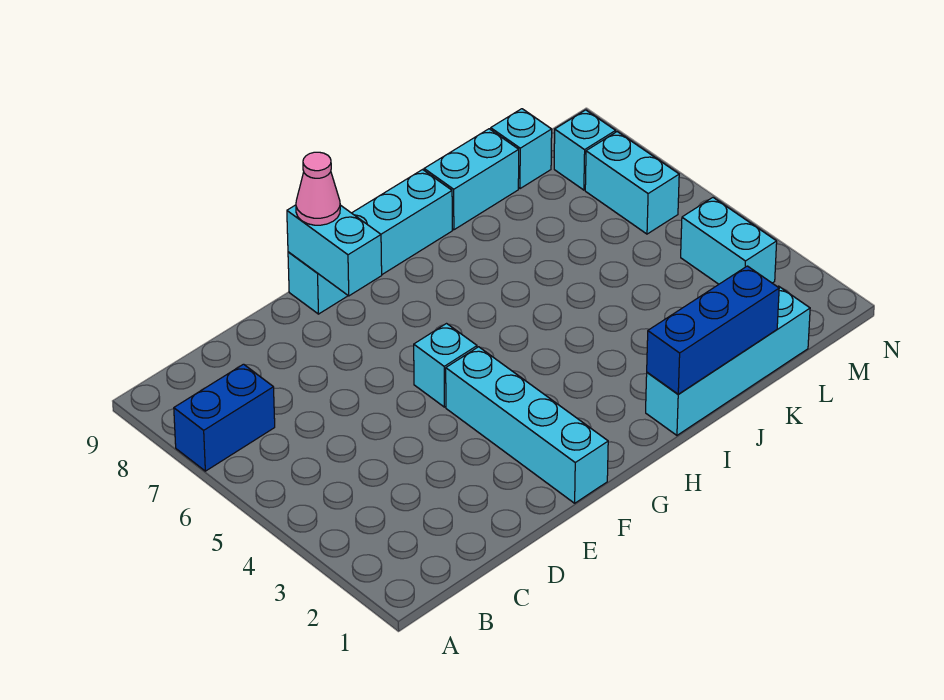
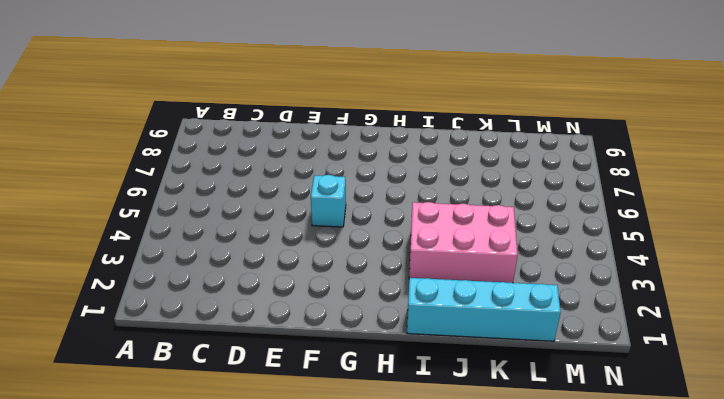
pink 2x3 brick [409,202,518,283] -> none
none -> blue 1x2 brick [174,364,275,471]
none -> cyan 1x4 brick [446,347,608,503]
none -> cyan 1x4 brick [288,170,452,314]

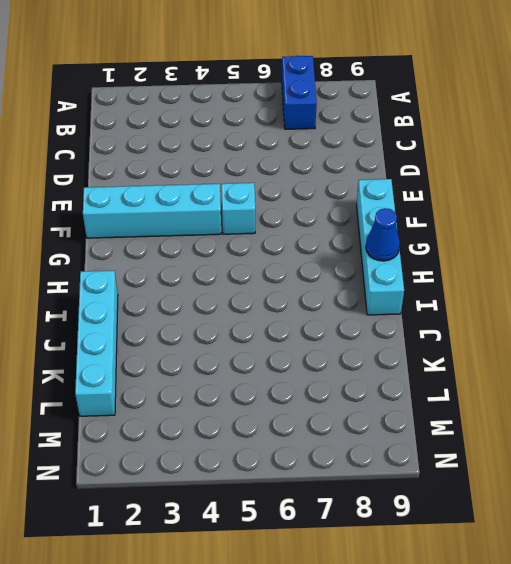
blue 1x1 cone [366,208,400,261] -> none
none -> cyan 1x2 brick [424,129,519,230]
none -> cyan 1x1 brick [491,109,552,189]
none -> cyan 1x2 brick [681,198,777,284]

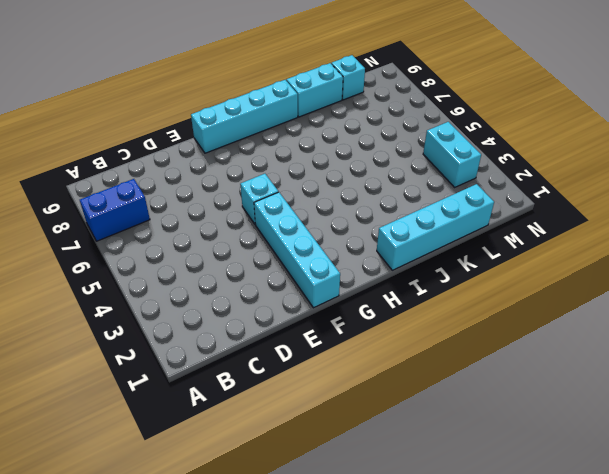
none -> cyan 1x2 brick [585,132,679,234]
none -> cyan 1x1 brick [554,110,616,190]
none -> cyan 1x2 brick [287,205,382,296]

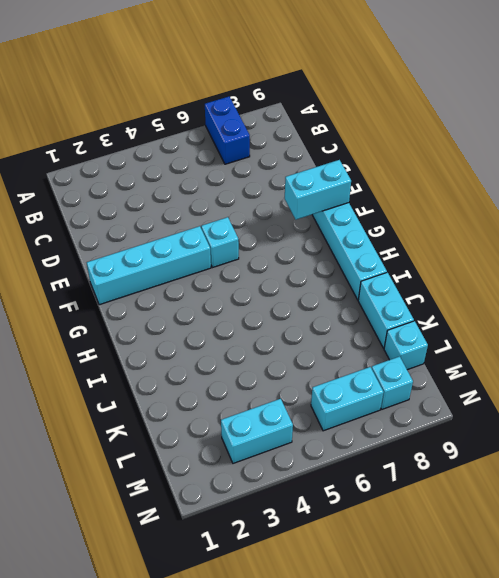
none -> cyan 1x4 brick [646,286,810,435]
none -> blue 1x3 brick [647,266,779,394]
none -> pink 1x1 cone [296,152,340,225]

